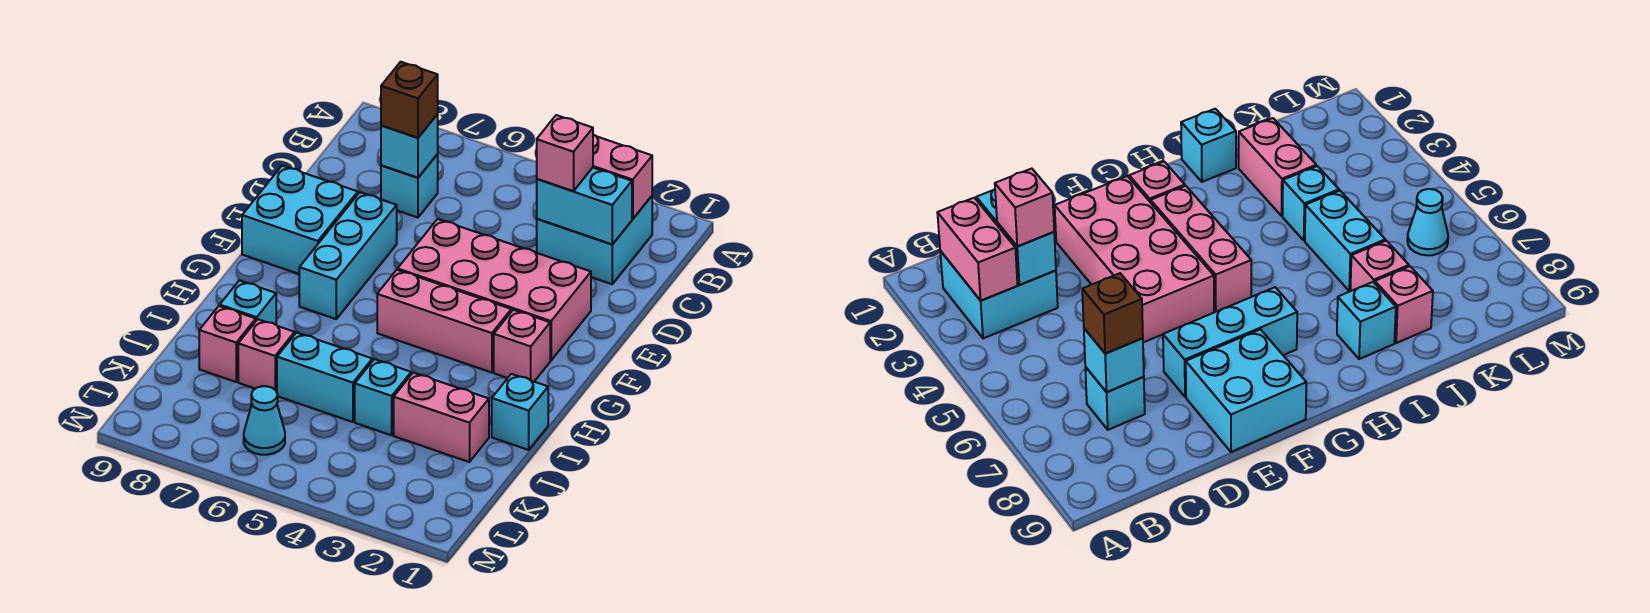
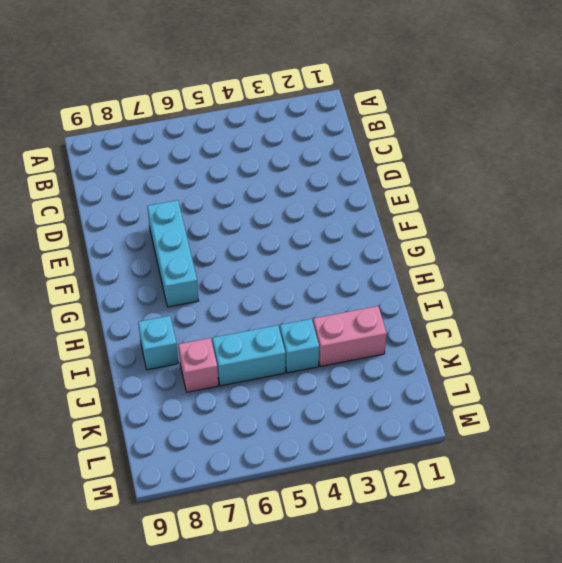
none -> cyan 2x2 brick [537,196,652,284]
none -> cyan 1x1 brick [381,154,438,218]
none -> pink 2x4 brick [398,219,591,360]

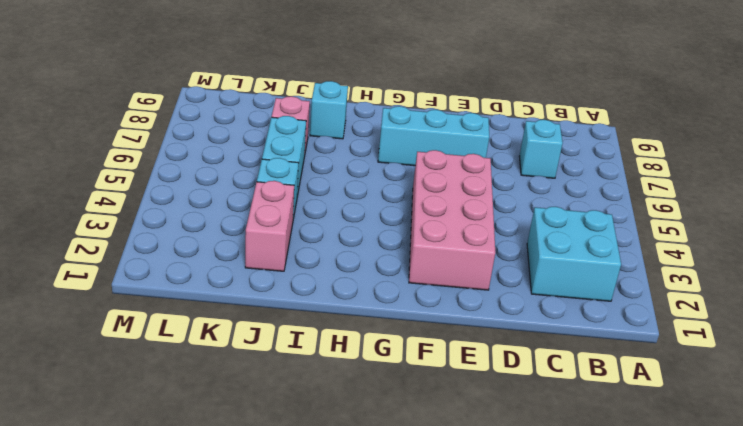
none -> cyan 2x2 brick [242,166,358,274]
none -> pink 1x1 brick [494,310,550,381]
none -> pink 1x3 brick [377,270,511,373]

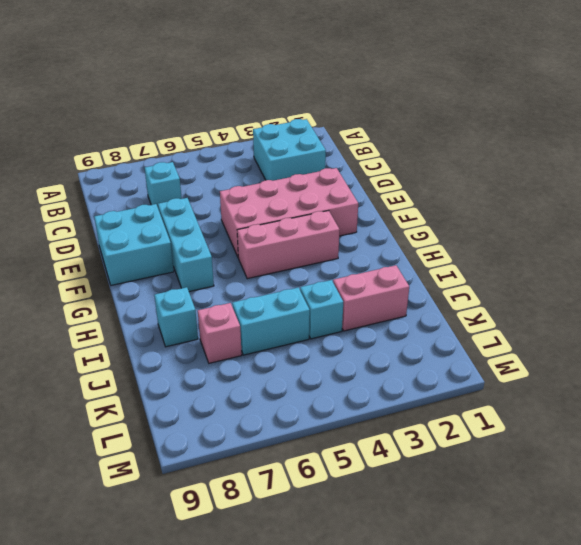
none -> pink 1x1 brick [494,310,550,381]
none -> cyan 1x1 brick [492,374,548,450]
none -> pink 1x1 brick [199,306,256,382]

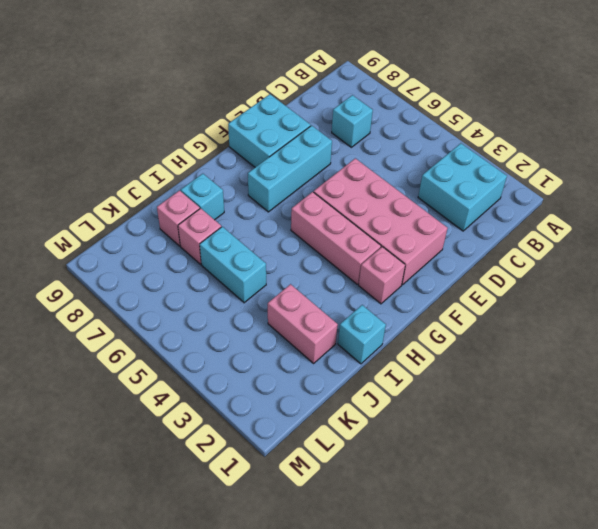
none -> cyan 1x1 brick [355,359,411,435]
none -> cyan 1x1 cone [244,386,285,455]
none -> pink 1x2 brick [593,135,652,219]

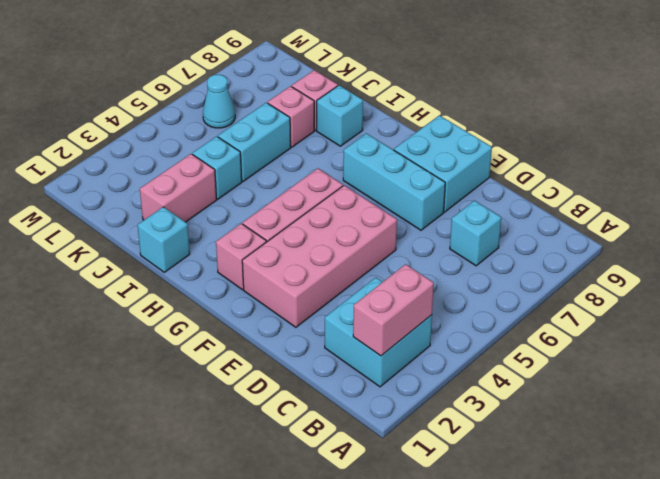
none -> cyan 1x2 brick [537,168,632,244]
none -> cyan 1x1 brick [381,115,438,178]
none -> pink 1x1 brick [537,115,593,191]

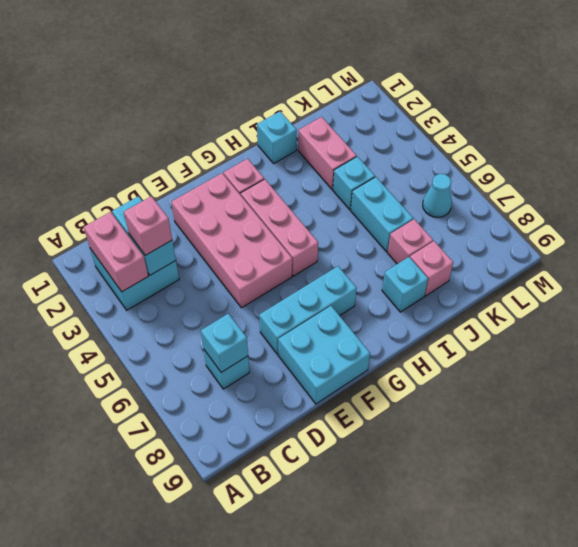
none -> brown 1x1 brick [381,62,438,138]

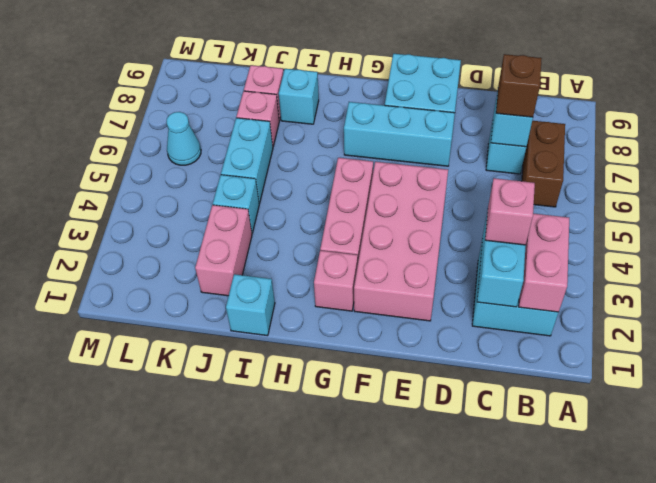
brown 1x2 brick [522,121,565,207] -> none

